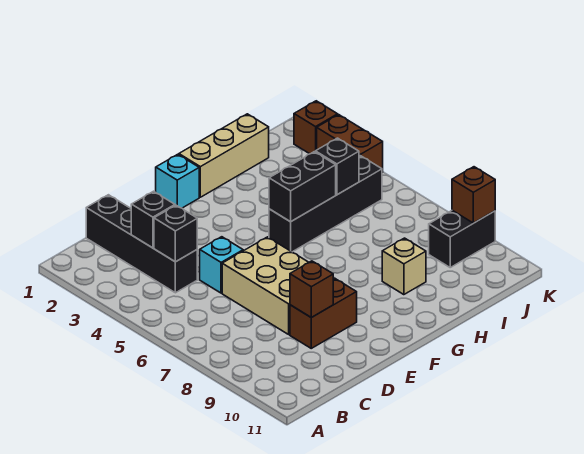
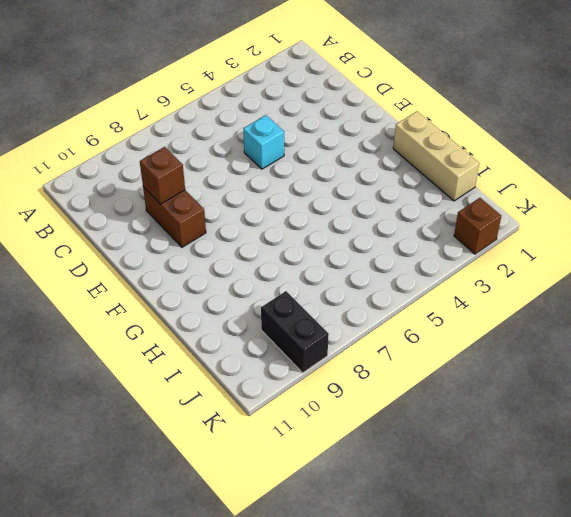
none -> black 1x4 brick [86,195,197,293]
none -> tan 2x3 brick [222,237,334,334]
none -> cyan 1x1 brick [156,154,199,208]

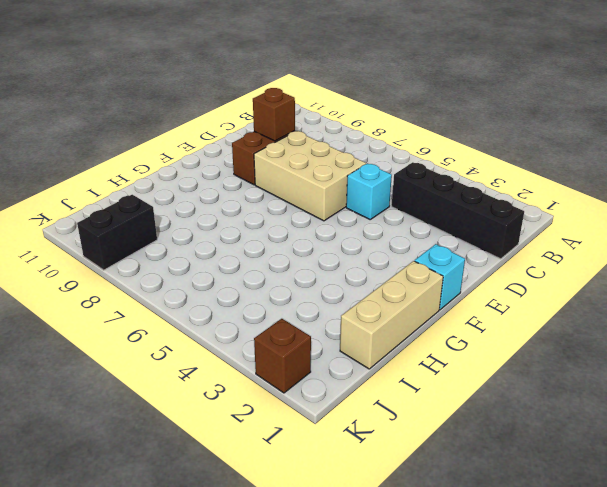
none -> black 1x4 brick [269,156,382,252]
none -> tan 1x1 brick [382,238,426,295]
none -> brown 1x2 brick [317,115,383,172]

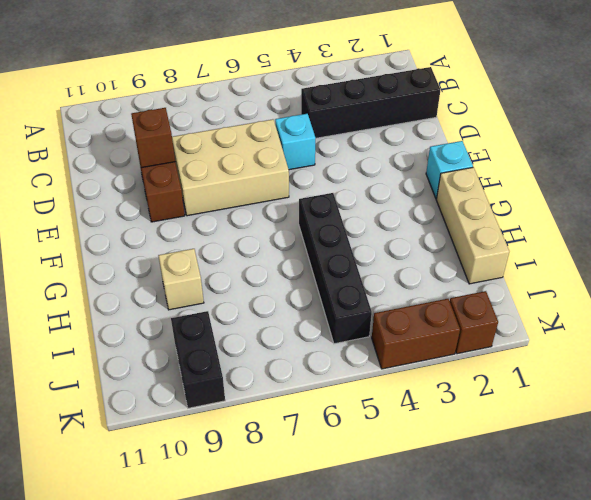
none -> black 1x1 brick [131,191,175,248]
none -> black 1x1 brick [154,205,197,262]
none -> black 1x2 brick [269,152,336,222]

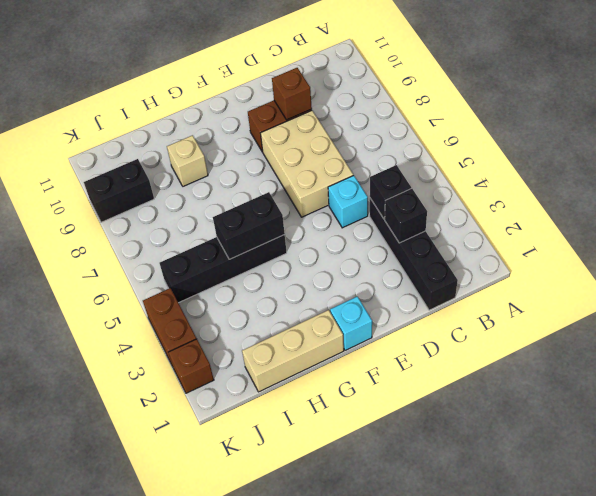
none -> black 1x1 brick [315,138,359,195]
none -> brown 1x1 brick [452,167,495,223]

